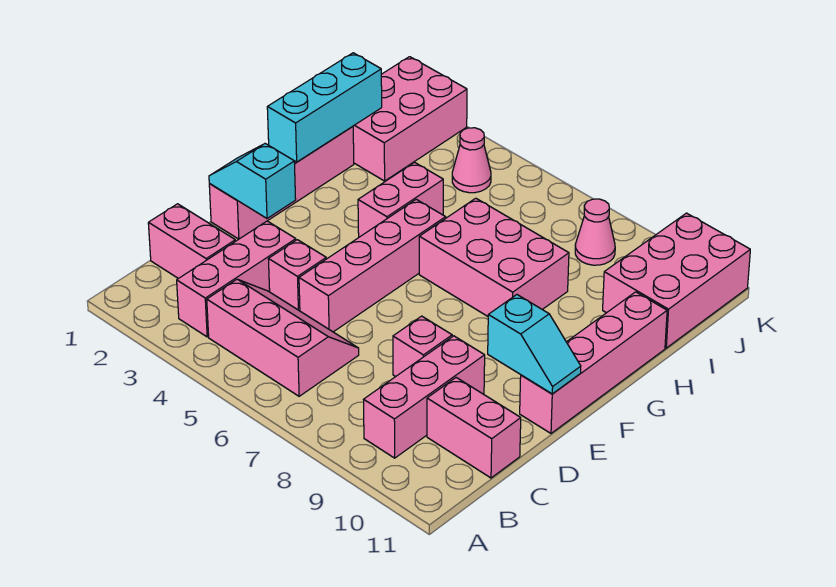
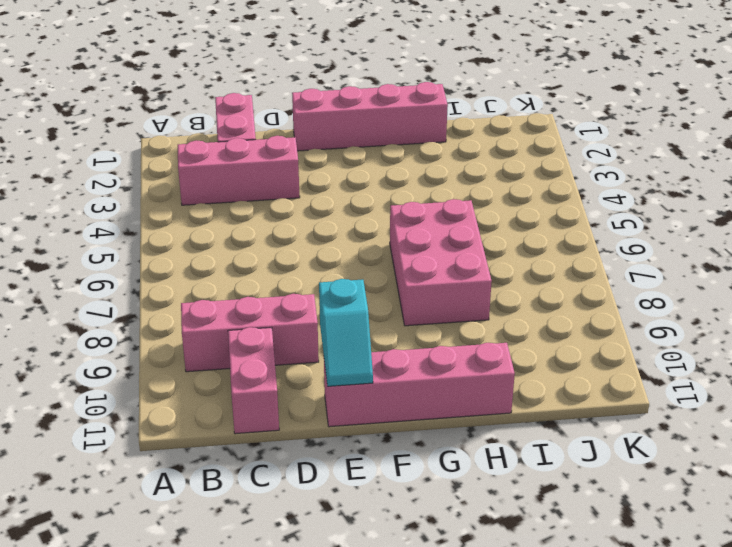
none -> pink 2x3 slope [207,279,359,396]
none -> pink 1x1 brick [268,240,326,311]
none -> pink 1x4 brick [299,199,446,332]

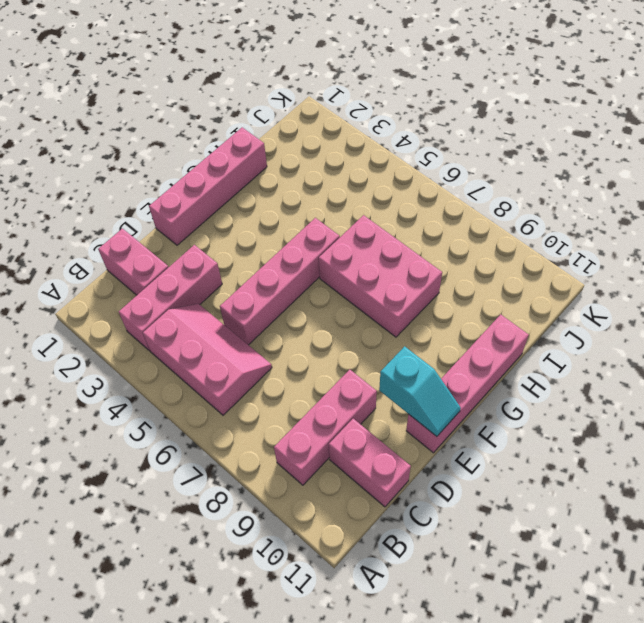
none -> pink 1x1 brick [268,240,326,311]
none -> pink 1x1 brick [393,316,452,377]
none -> pink 1x2 brick [358,162,443,237]

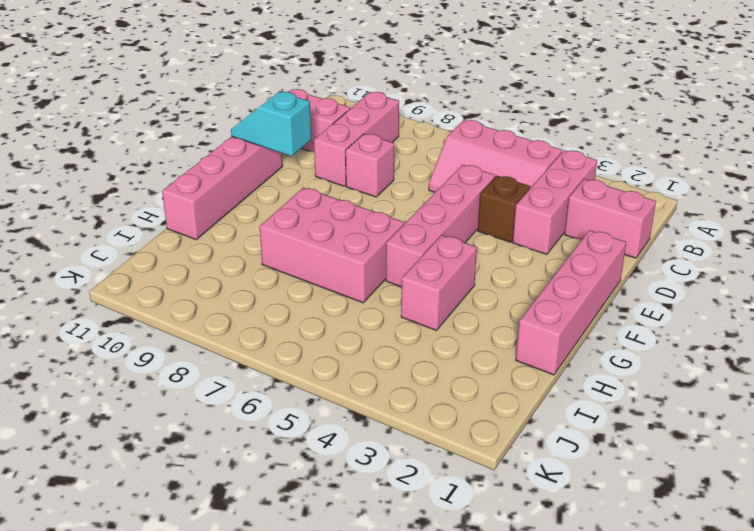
brown 1x1 brick [478,176,530,242] -> pink 1x1 brick [268,240,326,311]
none -> pink 2x3 brick [353,57,467,181]
none -> pink 2x3 brick [603,213,750,348]
none -> pink 1x1 cone [452,128,491,193]

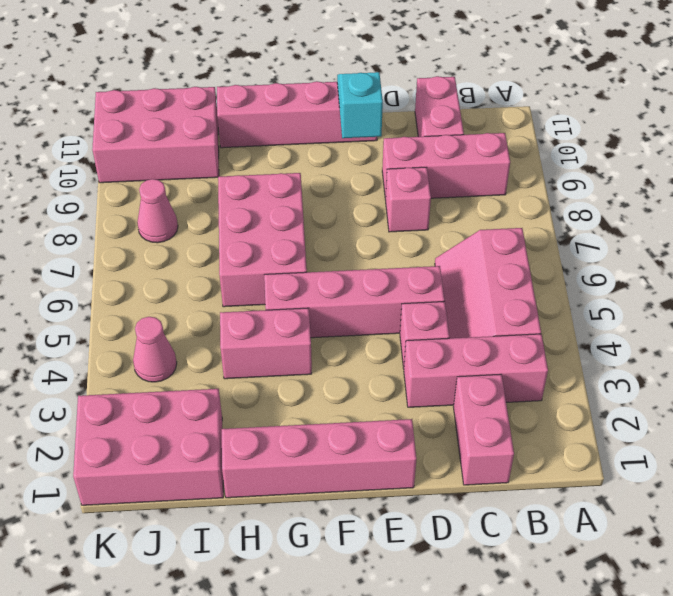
none -> cyan 1x2 slope [209,144,296,218]
none -> cyan 1x3 brick [267,53,382,162]

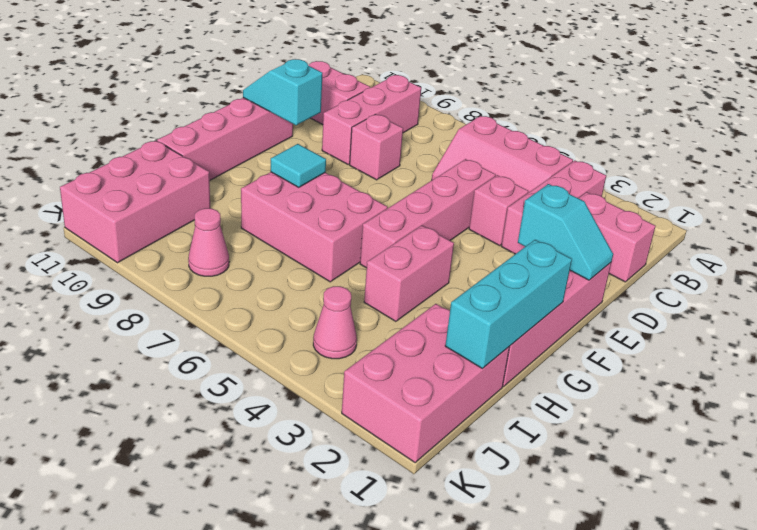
cyan 1x1 tile [271,144,326,187] -> none

